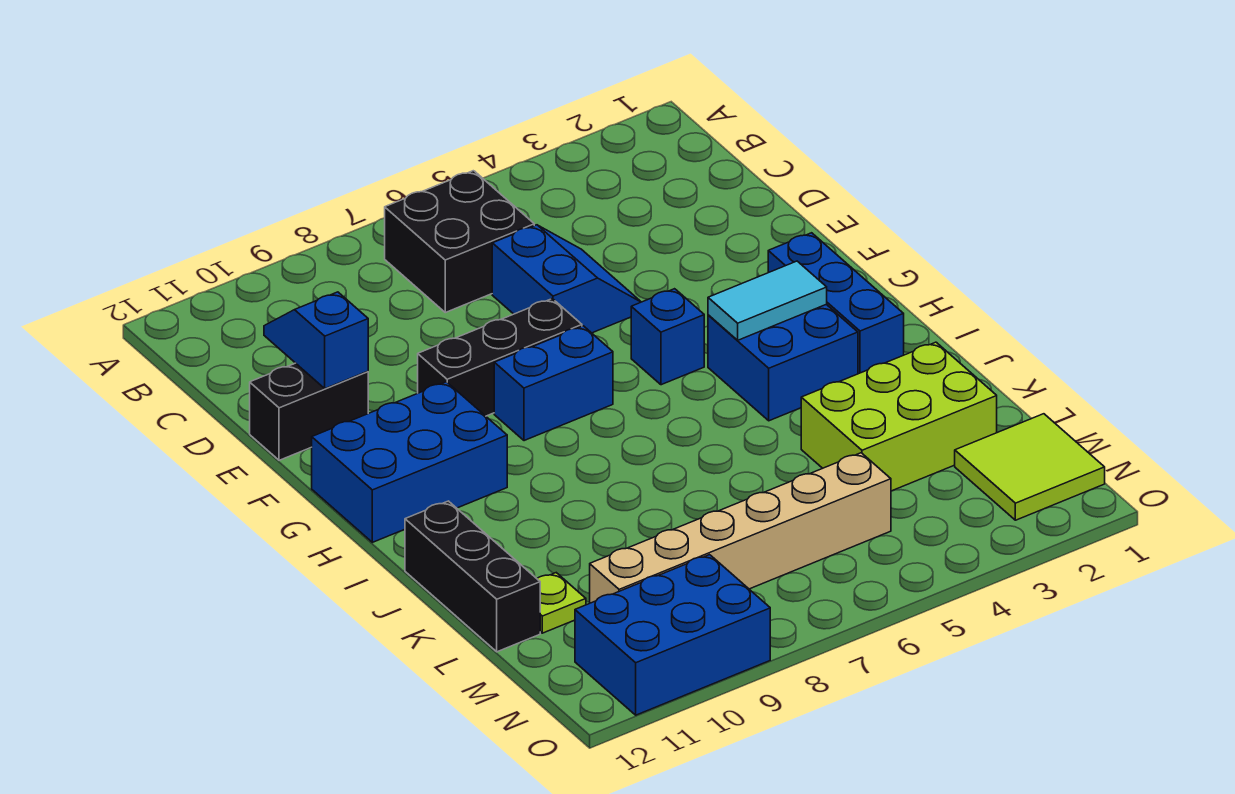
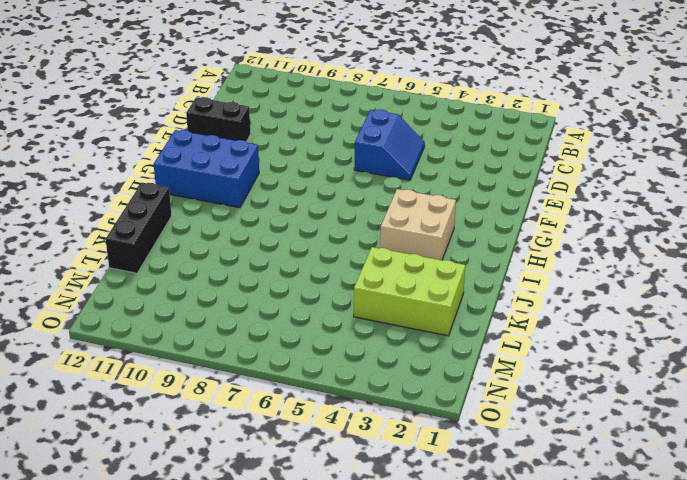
tan 2x2 brick [380,189,456,260] -> blue 2x2 brick [708,304,858,421]
none -> black 2x2 brick [385,171,534,312]
none -> black 1x3 brick [418,299,582,416]
none -> blue 1x3 brick [768,233,904,374]

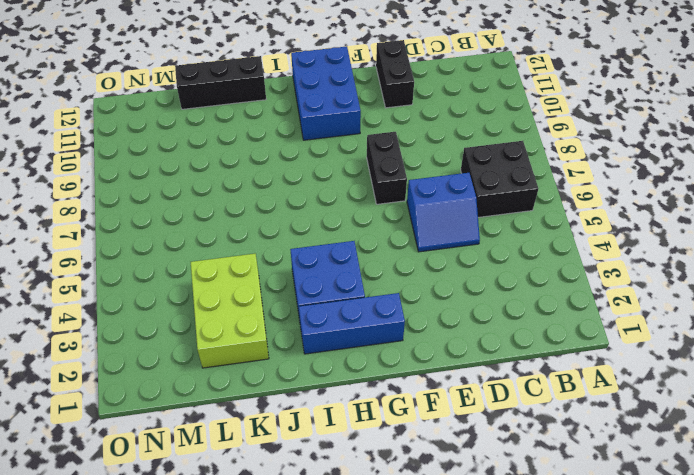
black 1x2 brick [367,132,407,204] -> black 1x3 brick [418,299,582,416]
none -> blue 1x1 brick [631,289,704,385]
none -> blue 1x2 brick [494,326,613,441]
none -> lime 1x1 plate [537,573,586,633]

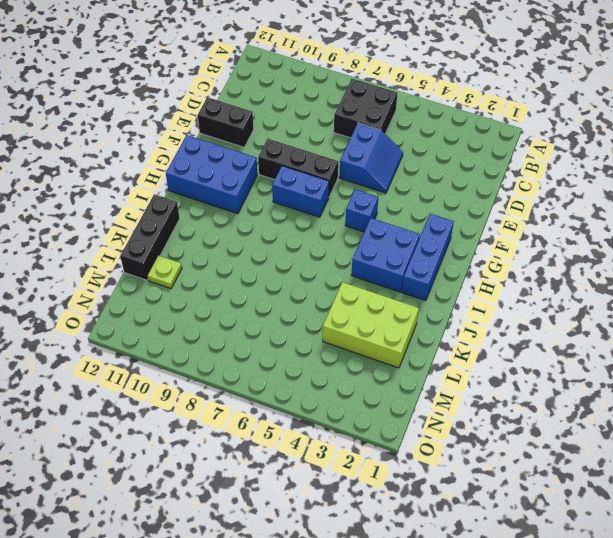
none -> lime 2x2 tile [955,414,1105,520]
none -> tan 1x6 brick [590,453,891,603]
none -> blue 2x3 brick [575,555,770,715]

